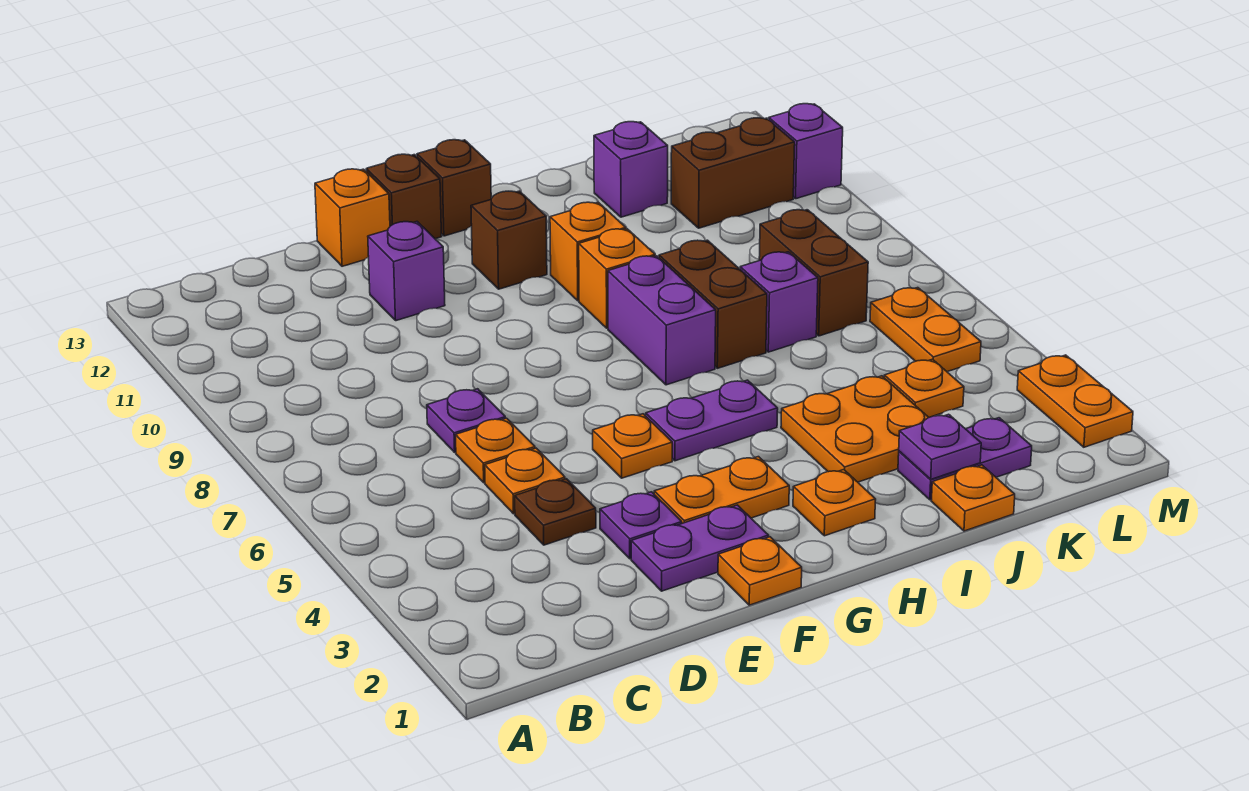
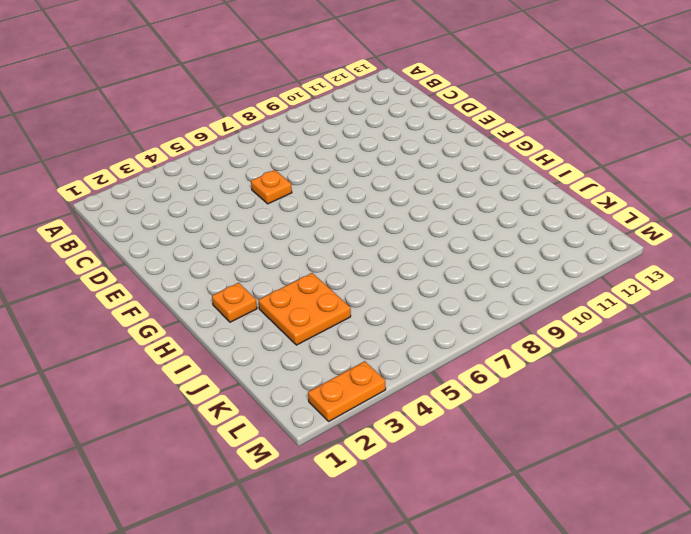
none -> brown 1x1 plate [515,479,596,545]
none -> orange 1x1 plate [485,448,565,514]
none -> purple 1x1 plate [427,389,505,452]
none -> purple 1x2 plate [631,505,769,591]

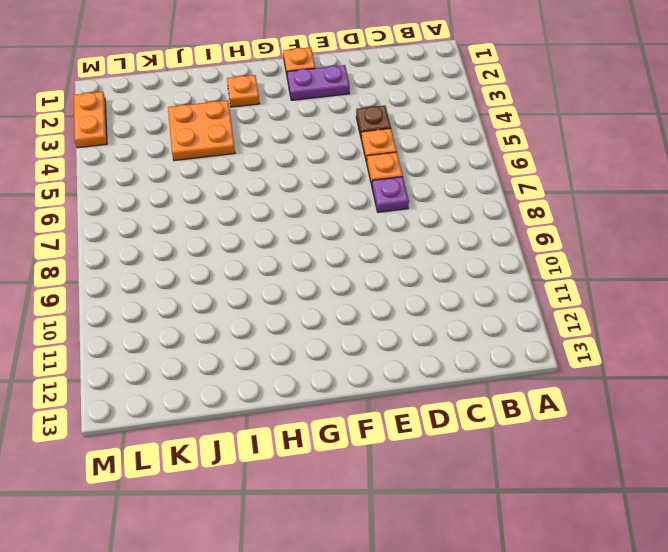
none -> purple 1x1 plate [600,492,682,559]
none -> purple 1x1 brick [368,222,445,321]
none -> orange 1x1 brick [315,169,390,266]
none -> orange 1x2 plate [654,457,789,523]

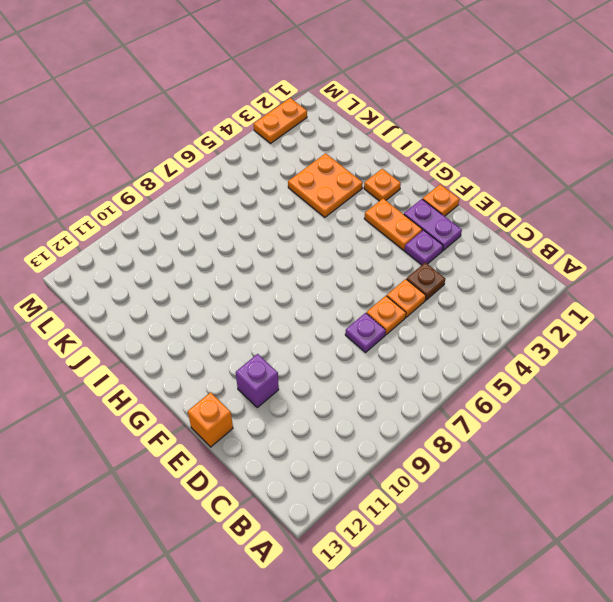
none -> orange 1x1 plate [593,414,672,478]
none -> brown 1x1 brick [366,154,442,239]
none -> purple 1x2 plate [646,380,778,461]
none -> brown 1x1 brick [471,191,547,289]

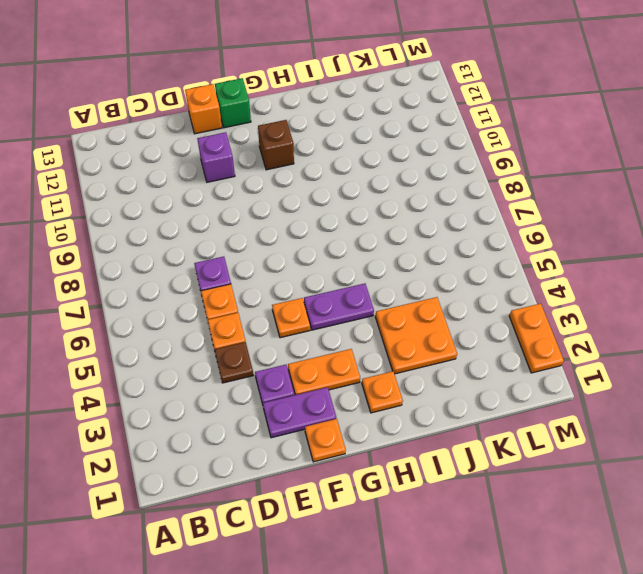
green 1x1 brick [215,78,251,128] -> brown 1x1 brick [366,154,442,239]
none -> brown 1x1 brick [417,140,491,236]
none -> purple 1x2 brick [608,256,716,385]
none -> orange 1x1 brick [579,229,655,328]
none -> orange 1x1 brick [550,202,626,301]

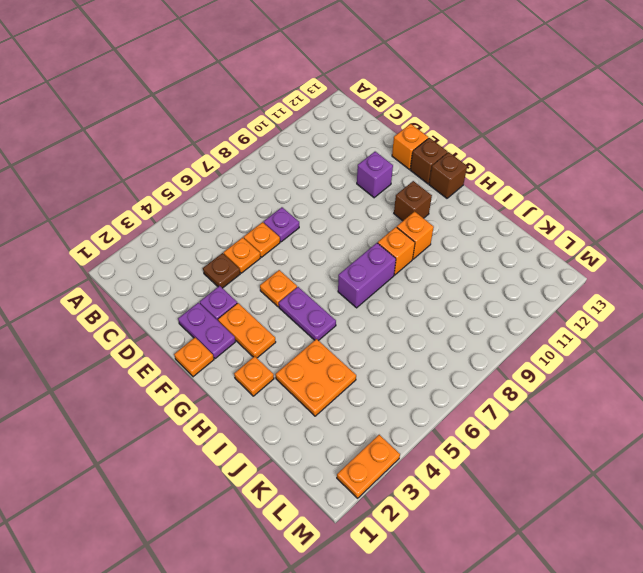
none -> brown 1x2 brick [659,240,767,368]
none -> orange 1x1 plate [931,465,1015,531]
none -> purple 1x2 plate [898,418,1032,500]
none -> purple 1x1 brick [740,252,818,352]

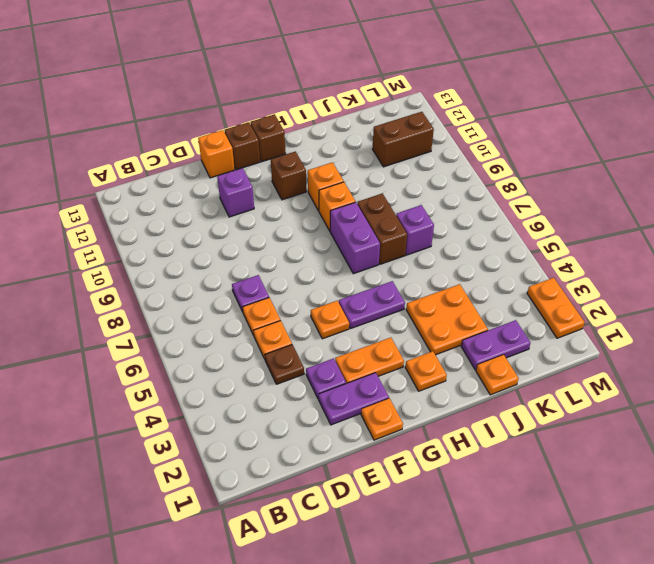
none -> purple 1x1 brick [594,122,668,217]
none -> orange 1x1 plate [884,359,964,417]
none -> brown 1x2 brick [759,210,868,336]
none -> orange 1x2 plate [870,288,981,372]

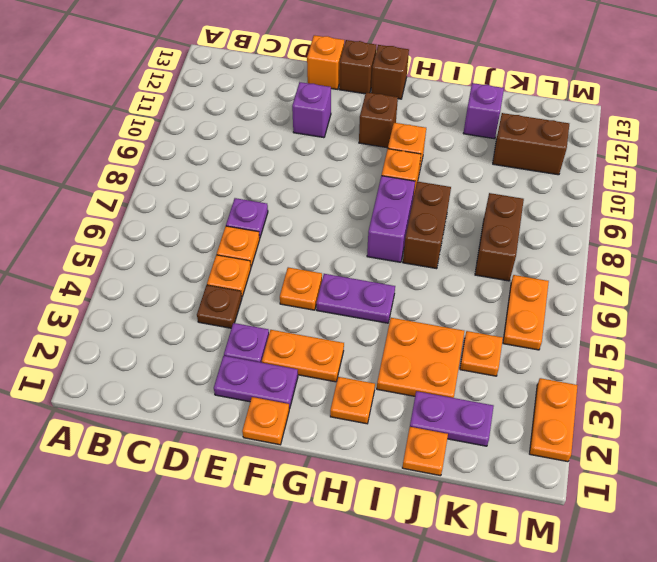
none -> purple 1x1 brick [740,252,818,352]
none -> purple 1x1 brick [769,104,843,199]
none -> purple 1x1 plate [899,414,981,479]

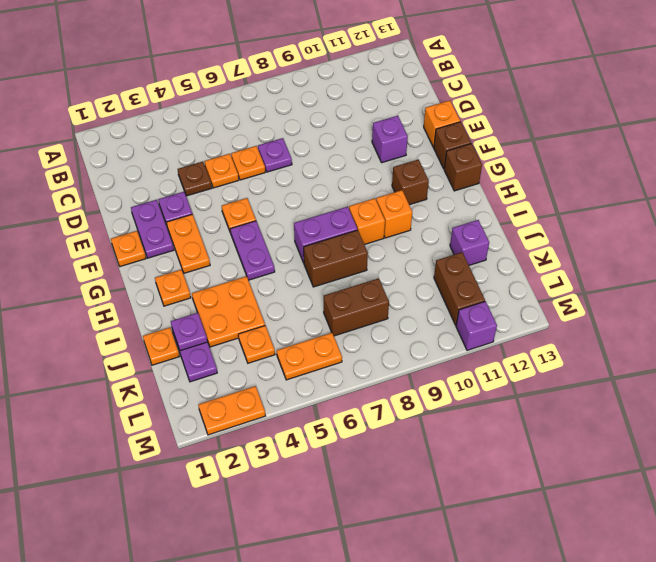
none -> purple 1x1 brick [740,252,818,352]

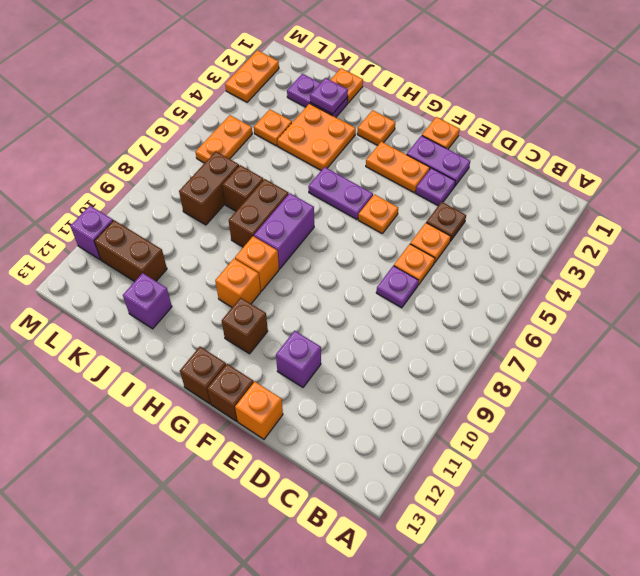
brown 1x1 brick [223,165,264,211] -> purple 1x1 brick [740,252,818,352]

